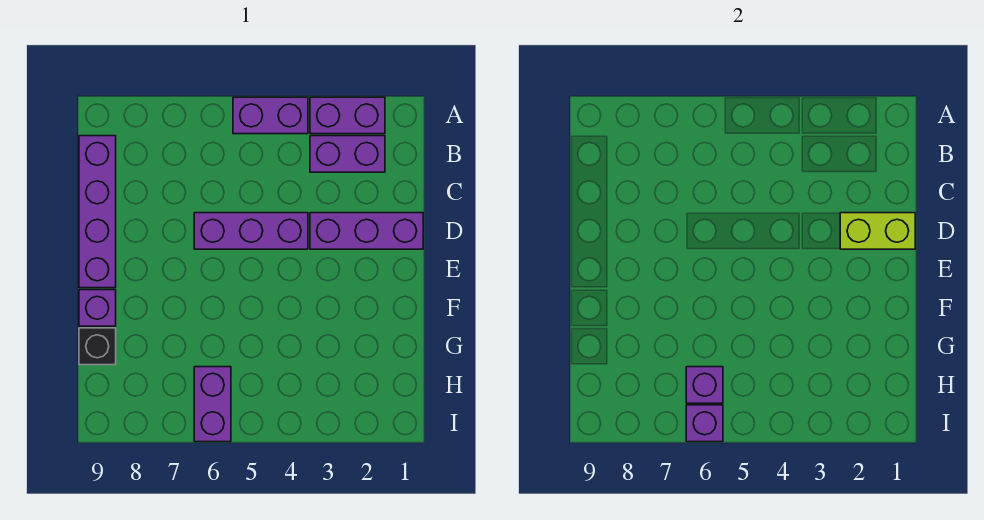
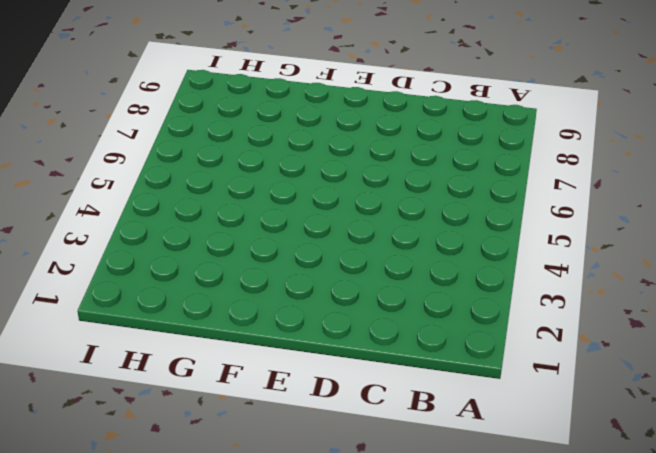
none -> purple 1x2 brick [310,97,385,134]
none -> purple 1x2 brick [233,97,308,134]
none -> purple 1x2 brick [310,136,385,172]

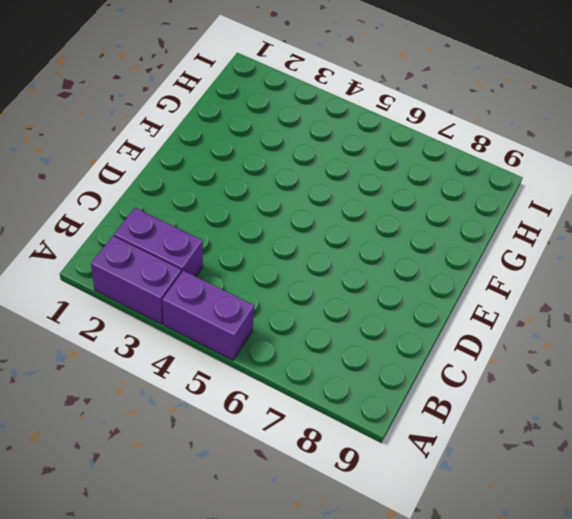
none -> purple 1x4 brick [79,136,116,288]
none -> purple 1x3 brick [310,213,423,249]
none -> purple 1x3 brick [194,213,308,249]

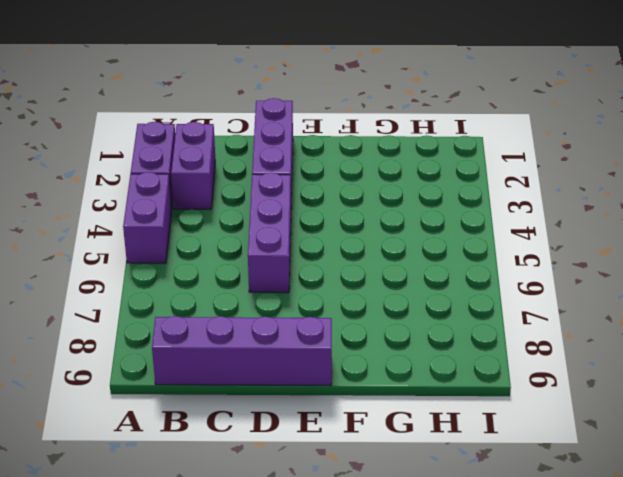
none -> purple 1x1 brick [79,290,116,326]
none -> black 1x1 brick [79,328,116,365]
none -> purple 1x2 brick [194,367,231,442]

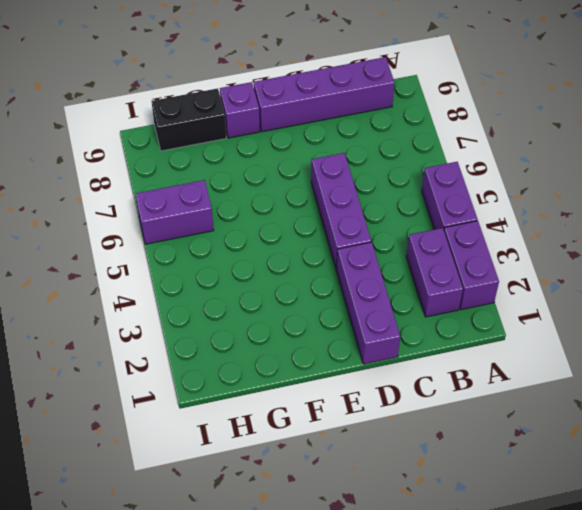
black 1x2 brick [151,88,226,151] -> black 1x1 brick [79,328,116,365]
none -> lime 1x2 brick [840,213,915,249]
none -> purple 1x1 brick [686,367,723,403]
none -> purple 1x1 brick [686,405,723,442]

